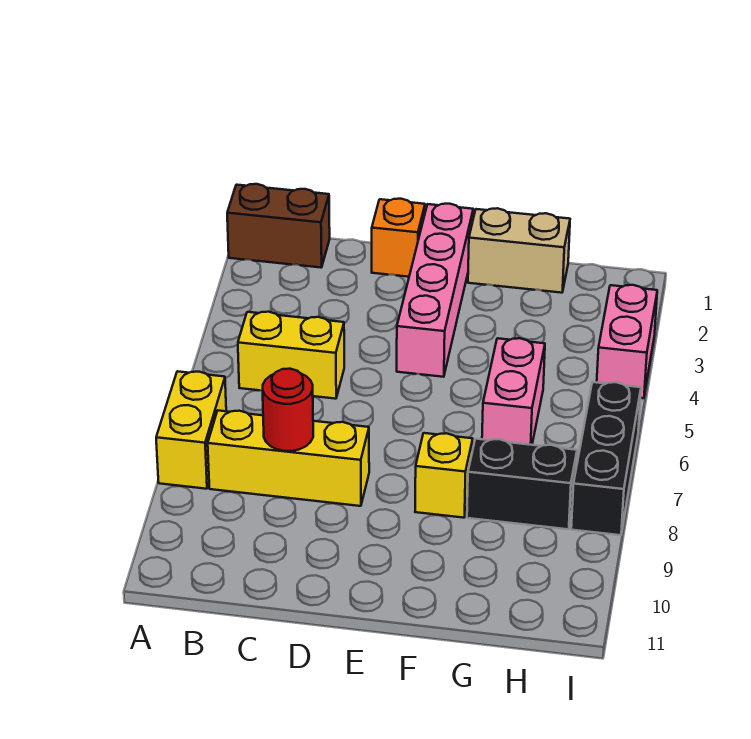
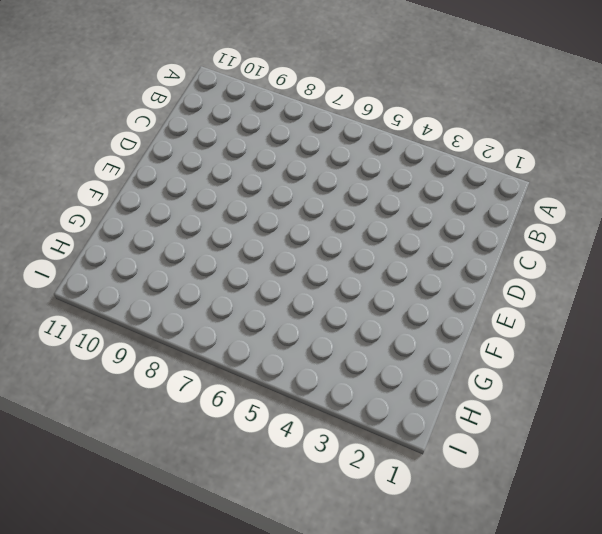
none -> brown 1x2 brick [227,184,330,268]
none -> yellow 1x2 brick [156,371,226,489]
none -> yellow 1x2 brick [238,312,344,399]

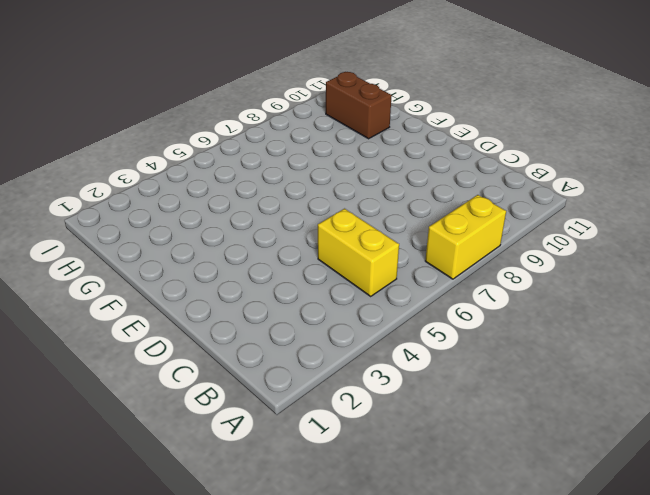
brown 1x2 brick [326,72,392,139] -> brown 1x2 brick moved to [227,184,330,268]
none -> yellow 1x3 brick [208,411,369,506]
none -> orange 1x1 brick [372,199,425,277]
none -> pink 1x4 brick [397,204,473,377]

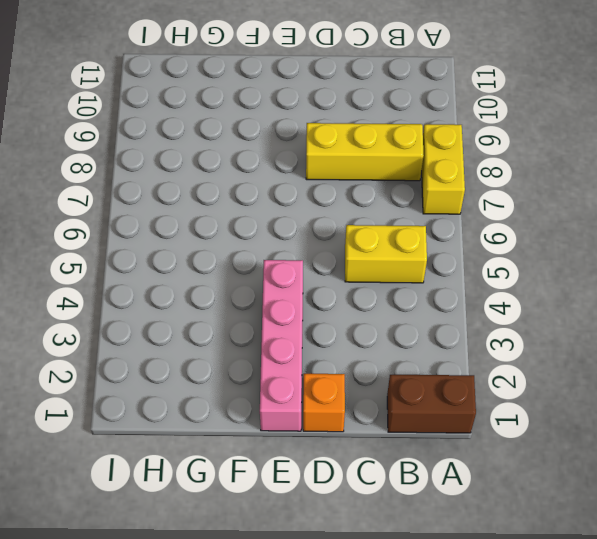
none -> tan 1x2 brick [468,208,570,293]
none -> yellow 1x1 brick [415,433,473,518]
none -> pink 1x2 brick [482,338,545,445]

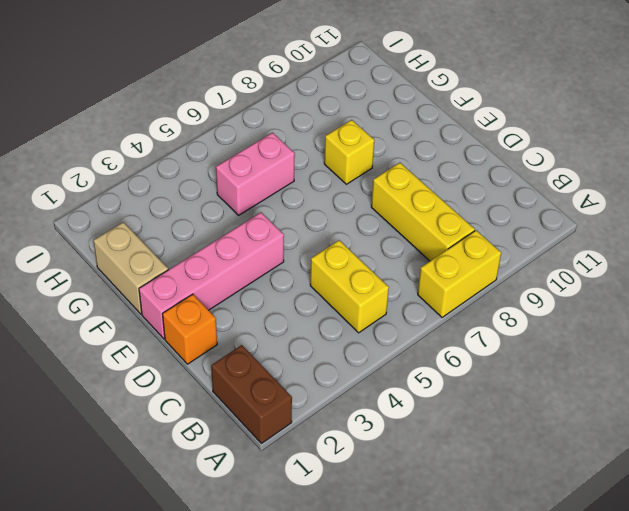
none -> black 1x2 brick [467,439,577,529]
none -> pink 1x2 brick [597,285,657,398]
none -> black 1x3 brick [571,382,641,535]

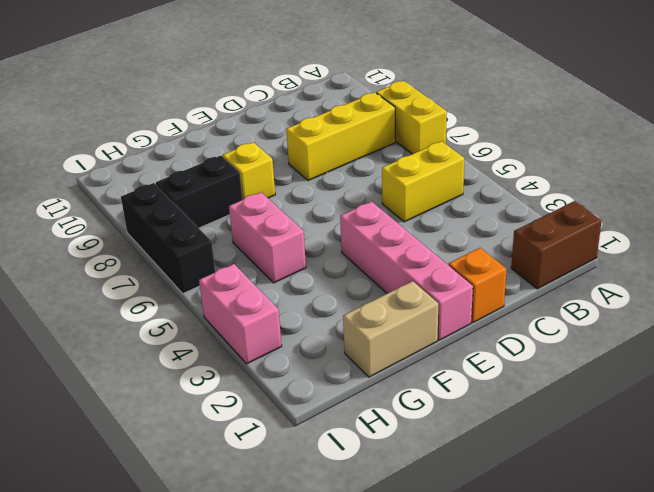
none -> red 1x1 round brick [263,369,313,451]

